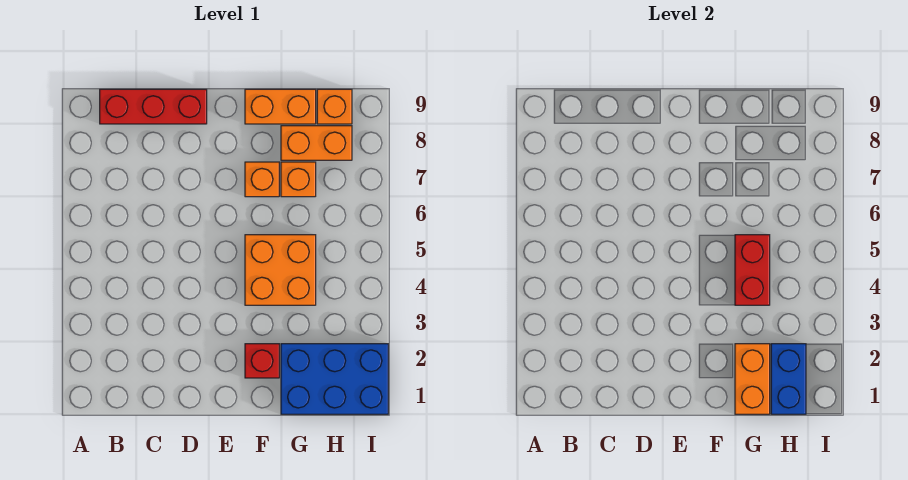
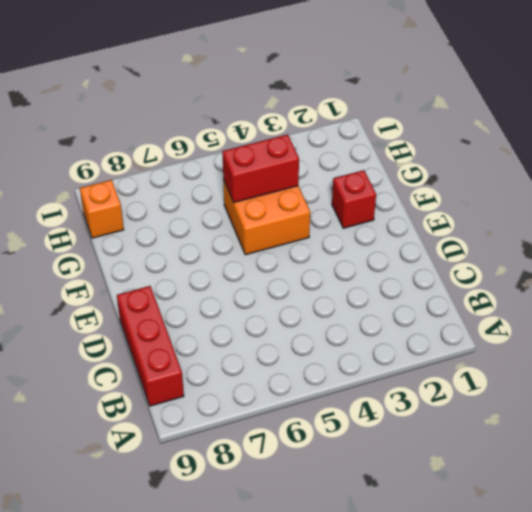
none -> orange 1x1 brick [245,162,279,197]
none -> orange 1x2 brick [245,89,316,124]
none -> blue 2x3 brick [281,344,388,414]

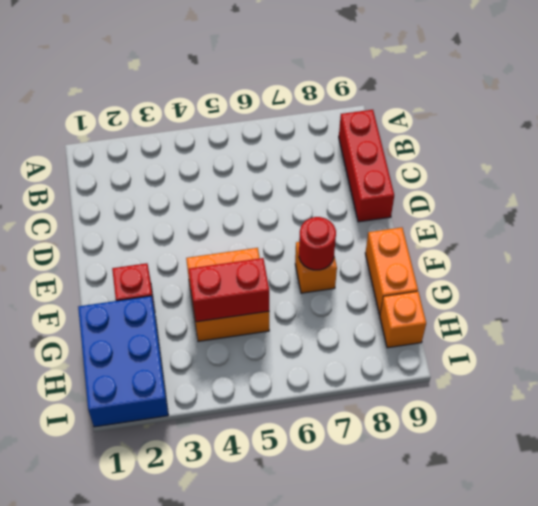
red 1x1 round brick [299,217,336,270] -> none
none -> orange 1x1 brick [281,162,316,197]
none -> orange 1x2 brick [281,126,352,160]
none -> orange 1x2 brick [735,344,770,414]

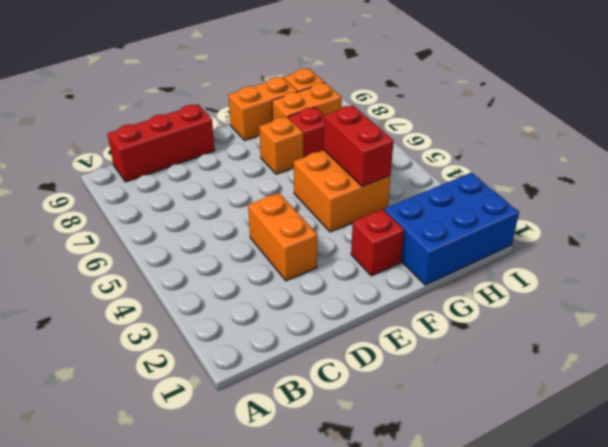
orange 1x2 brick [248,193,317,281] -> orange 1x2 brick moved to [735,344,770,414]
red 1x1 brick [288,107,324,157] -> orange 1x1 brick [281,162,316,197]
none -> blue 1x2 brick [771,344,806,414]

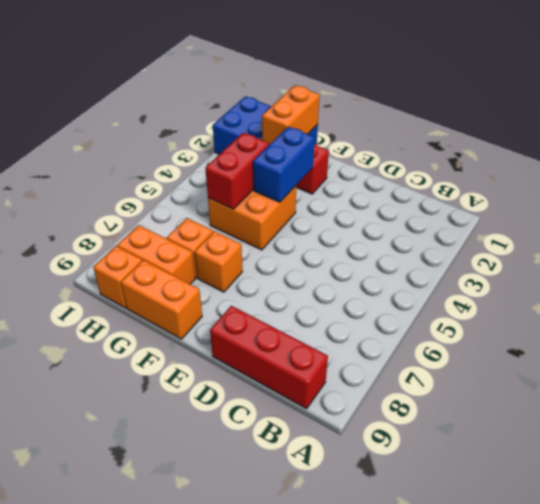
blue 1x2 brick [253,127,315,202] -> blue 1x2 brick moved to [771,344,806,414]

